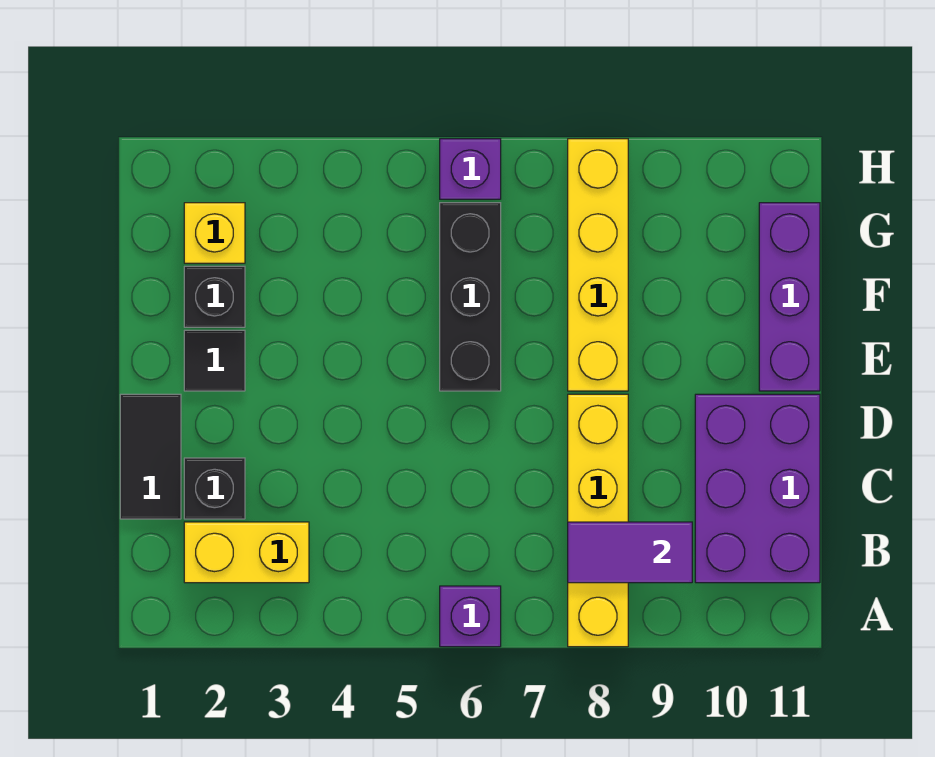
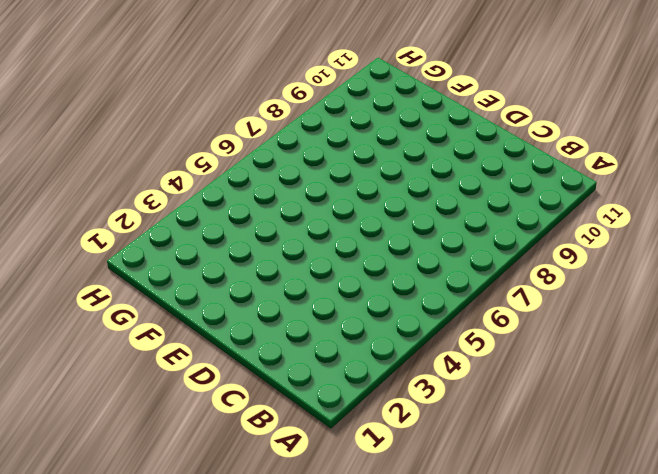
none -> purple 1x1 brick [440,586,501,647]
none -> yellow 1x4 brick [568,394,628,647]
none -> yellow 1x2 brick [184,522,309,583]

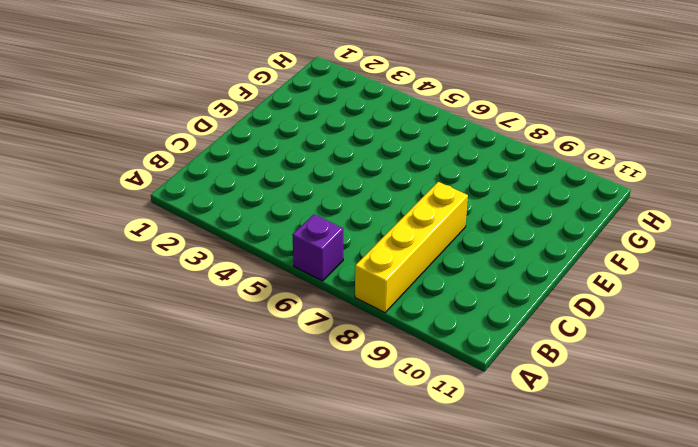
none -> yellow 1x2 brick [184,522,309,583]
none -> purple 2x3 brick [695,394,820,583]
none -> black 1x2 tile [120,394,181,519]

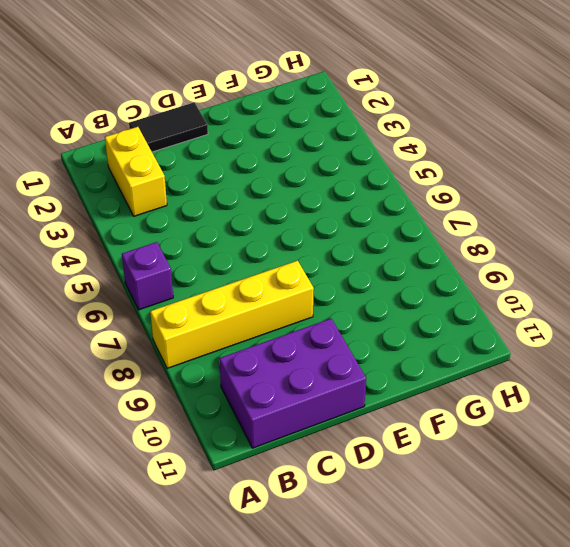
none -> black 1x1 brick [184,458,245,519]
none -> black 1x1 tile [184,330,245,391]
none -> black 1x3 brick [440,203,501,391]

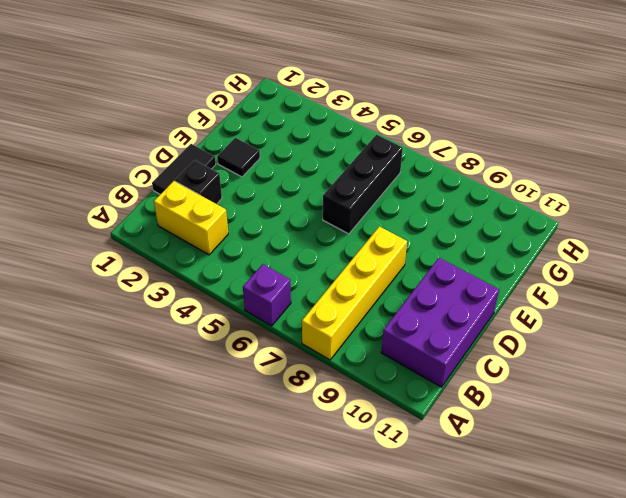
none -> yellow 1x4 brick [568,139,628,391]
none -> purple 1x3 brick [759,203,820,391]
none -> black 1x1 brick [184,266,245,327]

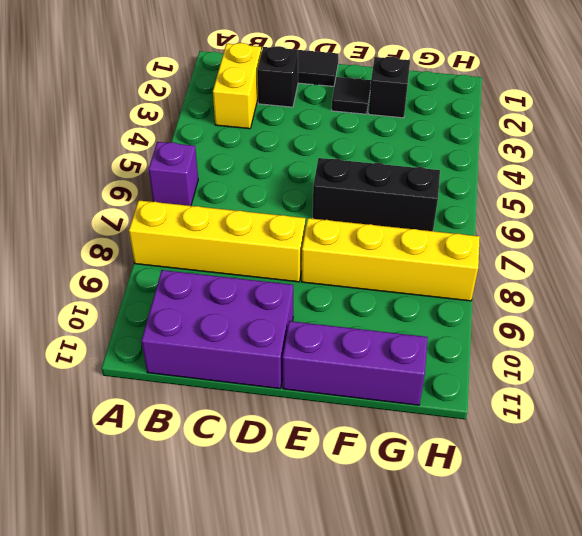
none -> yellow 1x1 brick [184,203,245,263]
none -> purple 1x1 brick [440,139,501,199]
none -> purple 1x2 tile [568,522,692,583]

